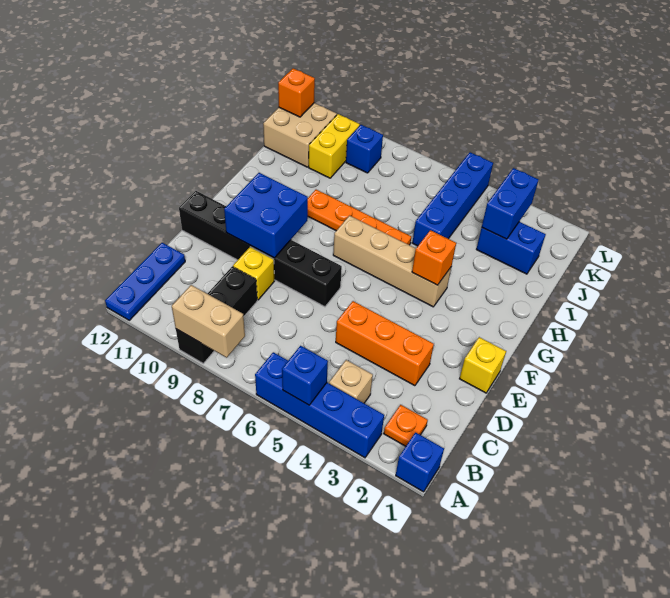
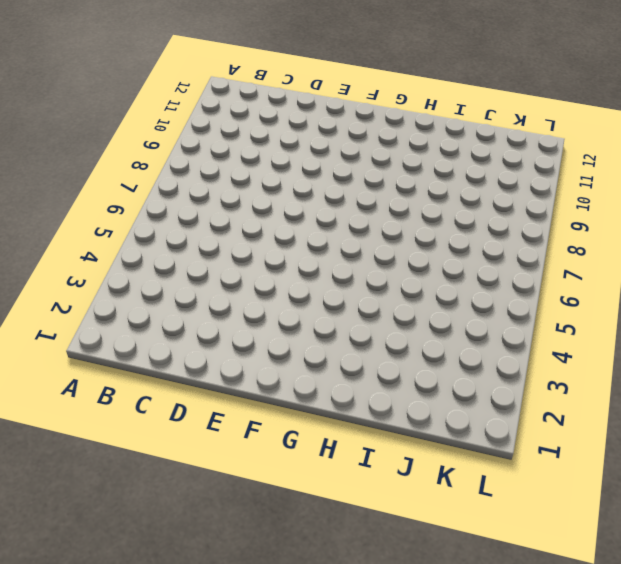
none -> blue 1x1 brick [396,433,444,492]
none -> blue 1x4 brick [255,352,384,458]
none -> black 1x3 brick [176,267,257,363]

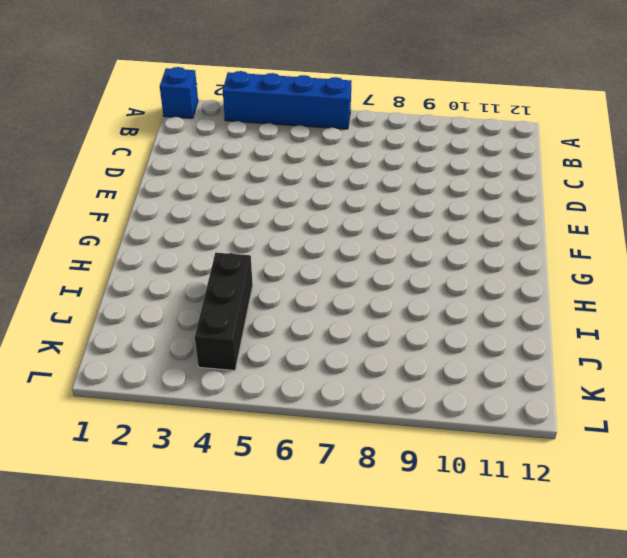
black 1x3 brick [195,253,253,370] -> black 1x3 brick moved to [176,267,257,363]
none -> blue 1x3 plate [105,243,185,320]
none -> orange 1x1 plate [384,405,428,446]
none -> tan 1x1 brick [329,360,373,403]

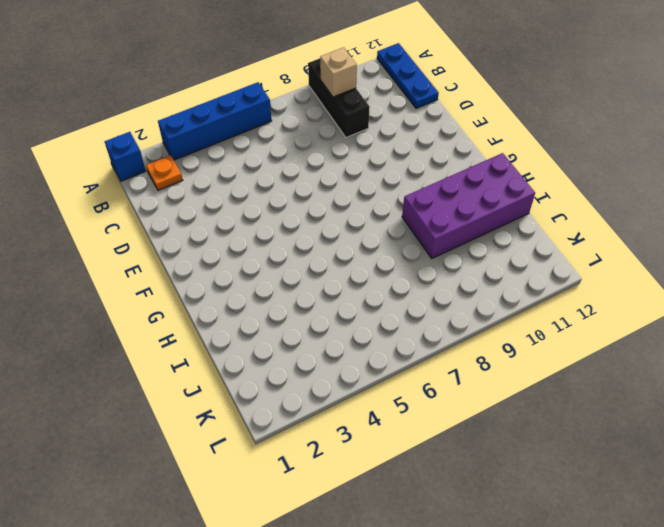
tan 1x1 brick [320,47,357,97] -> tan 1x1 brick moved to [329,360,373,403]
purple 2x4 brick [402,153,535,258] -> orange 1x4 plate [308,190,411,245]
none -> orange 1x3 brick [336,301,434,386]
none -> yellow 1x1 brick [233,247,274,300]
none -> yellow 1x1 brick [460,337,506,393]

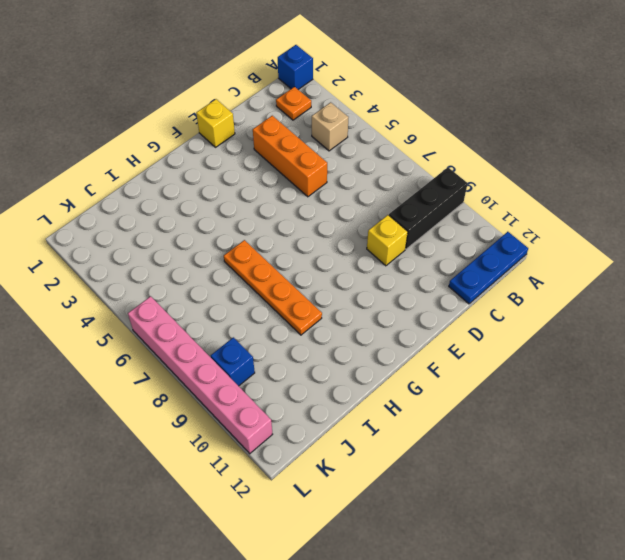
pink 1x6 brick [128,296,273,454] -> none
none -> blue 1x4 brick [255,352,384,458]
none -> black 1x6 brick [179,191,342,307]
none -> tan 1x4 brick [333,215,451,307]

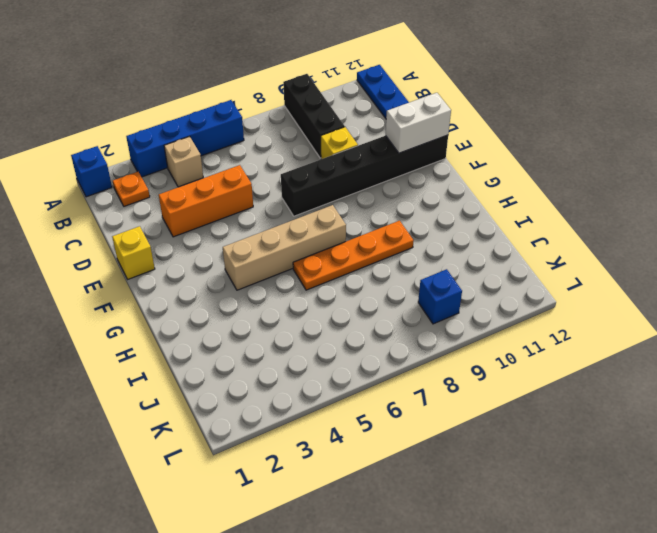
white 1x2 brick [386,93,451,153] -> none
none -> blue 1x4 brick [412,152,493,246]
none -> blue 1x2 brick [476,222,546,274]
none -> yellow 1x2 brick [309,114,360,178]

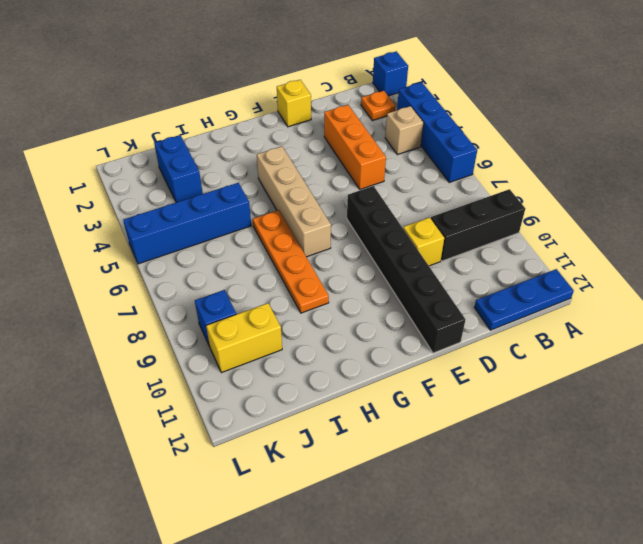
none -> tan 2x2 brick [263,103,337,167]
none -> blue 1x1 brick [282,346,328,405]
none -> tan 1x2 brick [172,285,245,358]

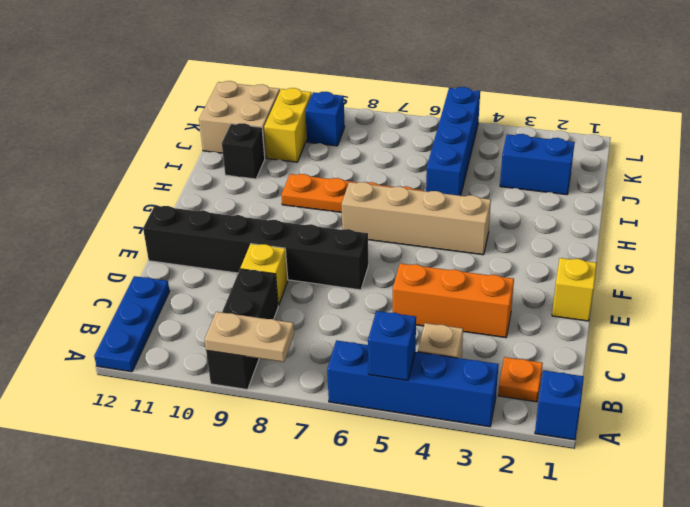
tan 1x2 plate [205,312,294,362] -> tan 1x2 brick [172,285,245,358]
black 1x1 brick [222,123,265,179] -> none
none -> blue 2x2 brick [224,173,308,258]
none -> orange 1x1 brick [412,230,456,285]
none -> blue 1x2 brick [482,168,538,239]

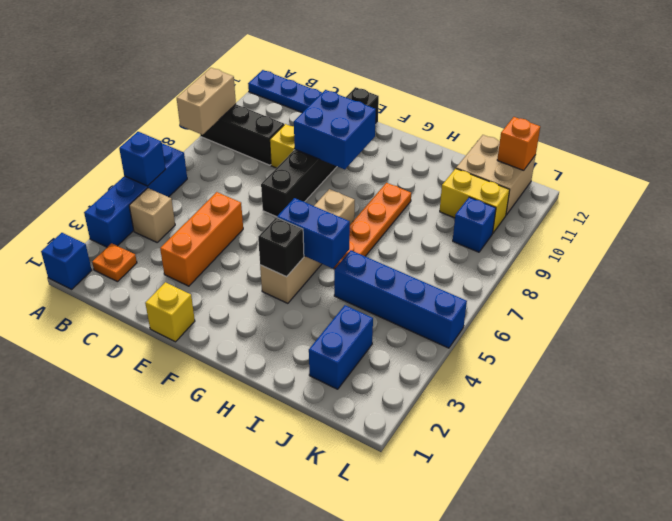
black 1x1 brick [258,218,304,277] -> orange 1x1 brick [412,230,456,285]
blue 1x2 brick [277,198,350,269] -> blue 1x2 brick moved to [482,168,538,239]

